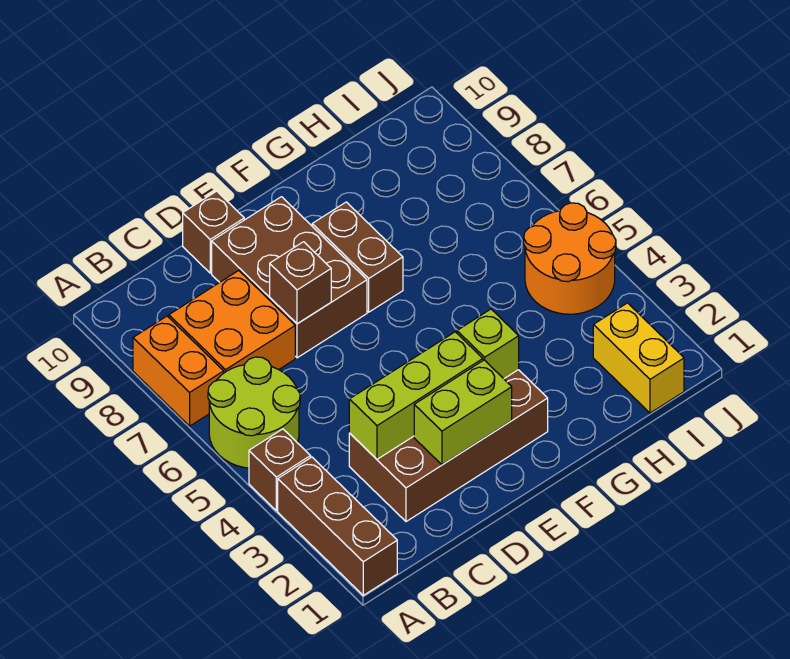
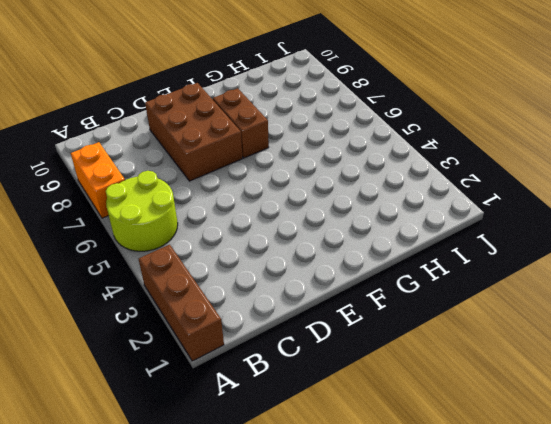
none -> brown 1x1 brick [249,429,311,511]
none -> orange 2x2 brick [169,270,295,373]
none -> brown 2x4 brick [349,370,548,522]

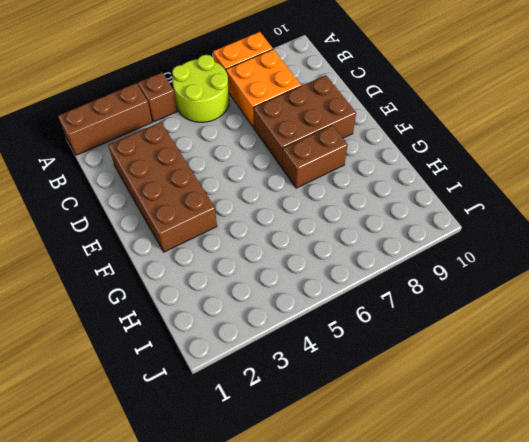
none -> brown 1x1 brick [183,191,244,273]
none -> yellow 1x2 brick [593,303,684,413]
none -> orange 2x2 round brick [524,203,616,314]

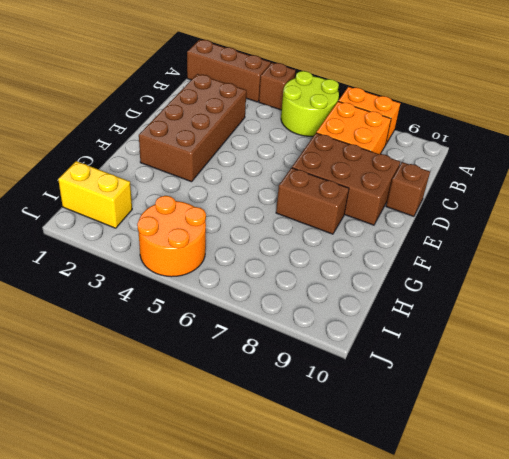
none -> lime 1x3 brick [349,332,483,459]
none -> lime 1x2 brick [414,360,512,465]
none -> brown 1x1 brick [270,242,331,324]

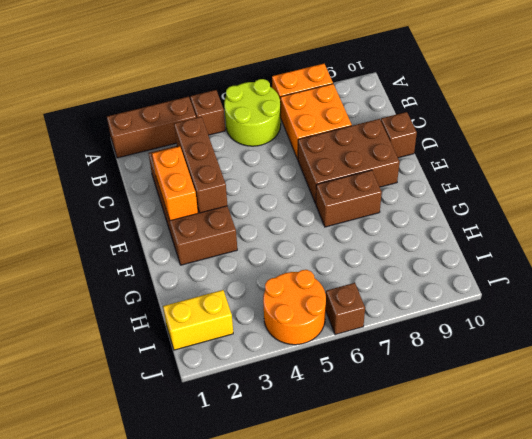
brown 1x3 brick [174,117,228,213] -> lime 1x3 brick [349,332,483,459]
orange 1x2 brick [152,146,198,221] -> lime 1x2 brick [414,360,512,465]
brown 1x1 brick [326,283,365,335] -> brown 1x1 brick moved to [270,242,331,324]
none -> lime 1x1 brick [457,309,519,379]

